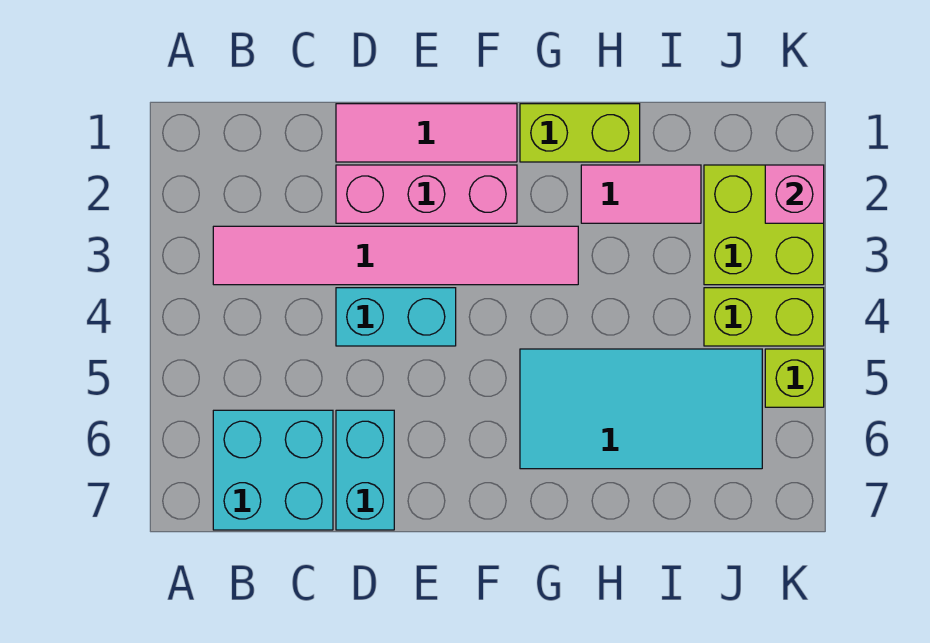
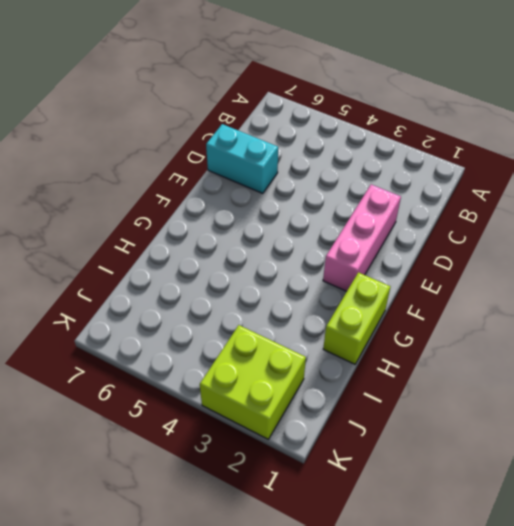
none -> pink 1x6 tile [213,226,578,285]
none -> cyan 2x2 brick [213,410,333,530]
none -> pink 1x3 tile [336,104,517,162]

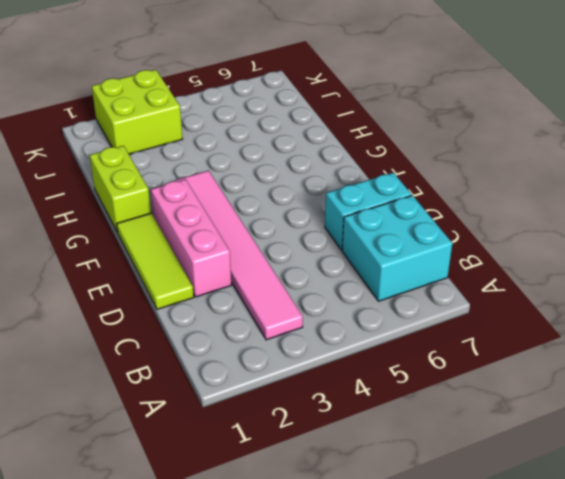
lime 1x3 tile [117,213,194,309] -> pink 1x3 tile [336,104,517,162]
none -> cyan 1x2 brick [336,288,456,346]
none -> cyan 2x4 tile [520,349,762,469]
none -> pink 1x2 tile [581,165,701,223]

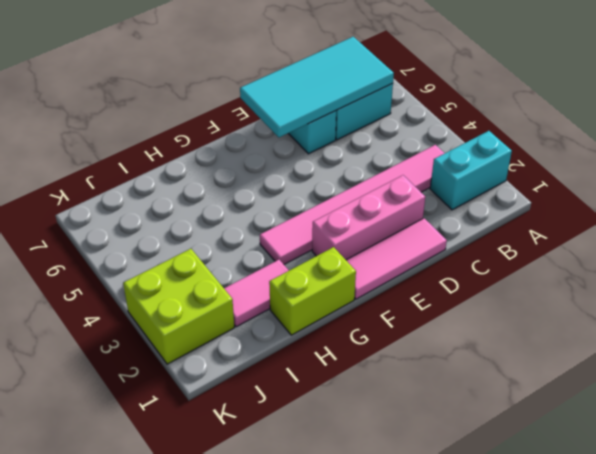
cyan 1x2 brick [430,131,512,210] -> cyan 1x2 brick moved to [336,288,456,346]
cyan 2x4 tile [240,37,394,137] -> cyan 2x4 tile moved to [520,349,762,469]
none -> lime 1x2 brick [704,288,824,346]
none -> lime 1x1 brick [765,349,824,407]
none -> pink 1x1 brick [765,165,824,223]

